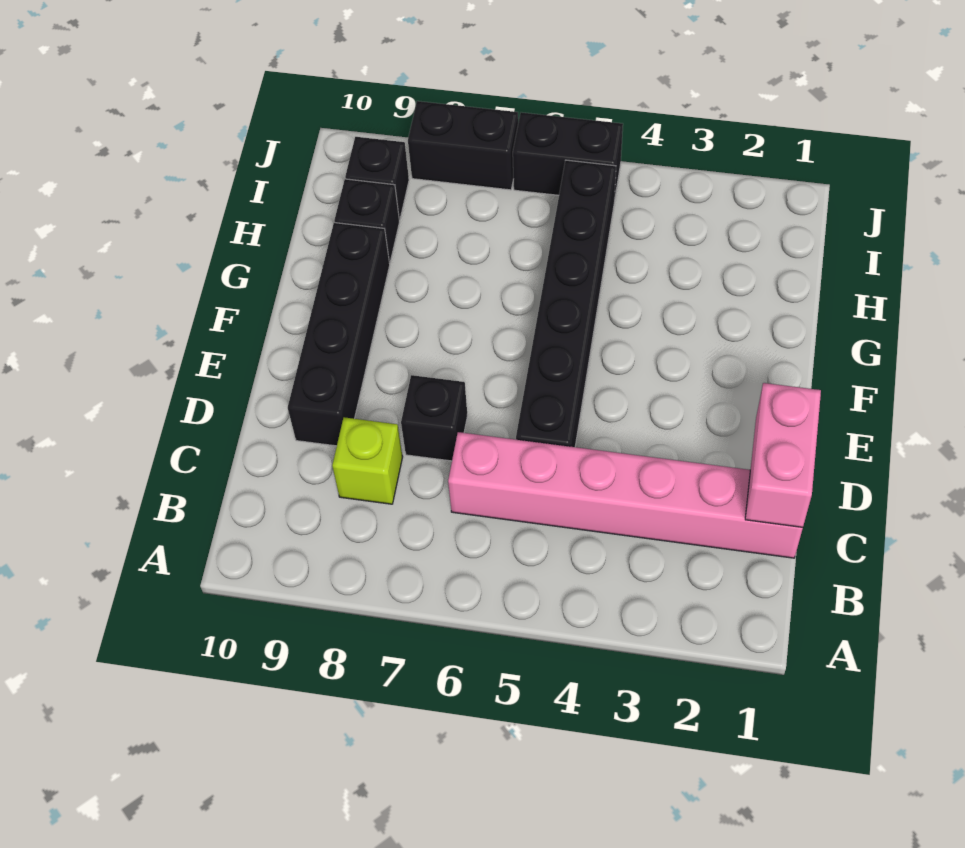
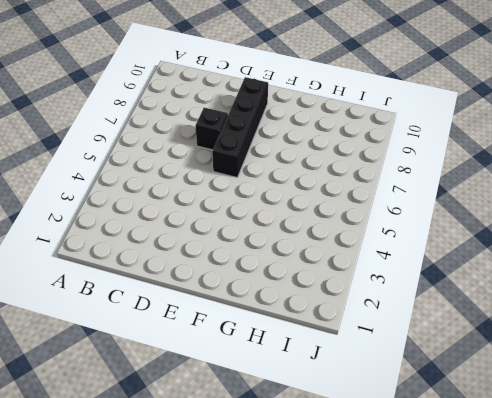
black 1x4 brick [212,77,268,177] -> black 1x4 brick turned to [288,223,390,446]
none -> pink 1x6 brick [448,432,803,558]
none -> lime 1x1 brick [332,417,403,504]

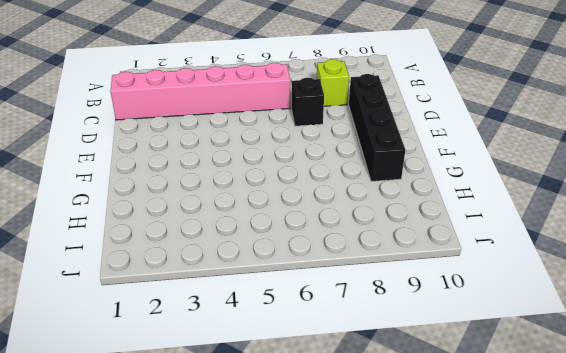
none -> black 1x6 brick [516,160,616,447]
none -> black 1x1 brick [334,179,399,263]

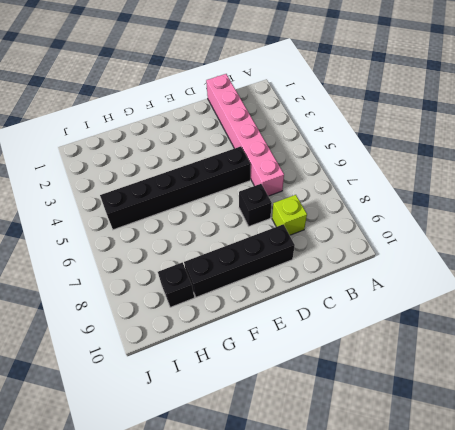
none -> black 1x1 brick [345,137,409,220]
none -> black 1x2 brick [513,112,623,201]

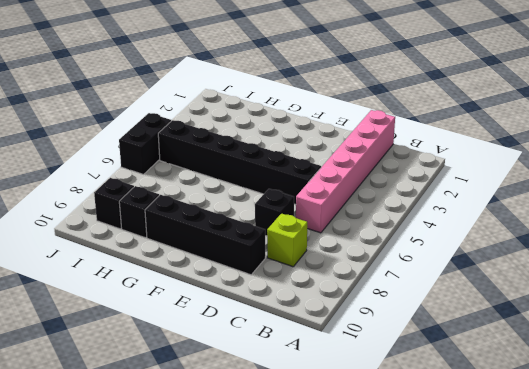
none -> black 1x2 brick [408,101,518,190]
none -> pink 1x2 brick [745,383,821,527]

